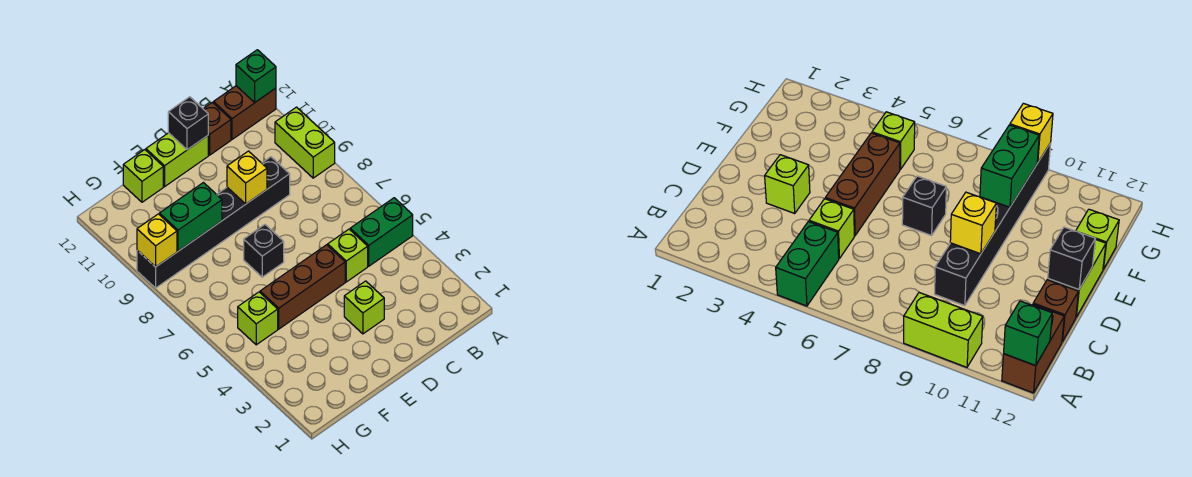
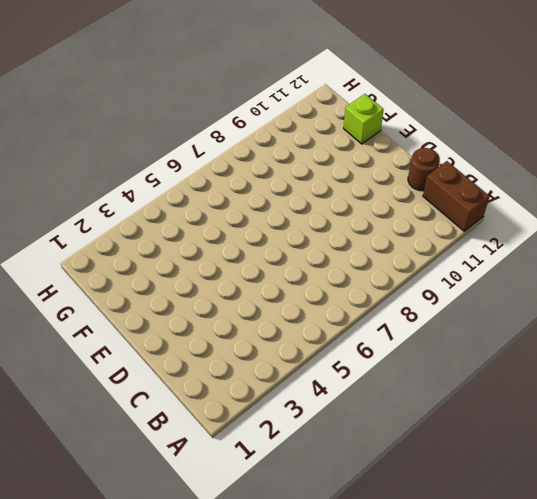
brown 1x1 round brick [408,148,440,191] -> brown 1x1 brick [203,102,231,155]
none -> green 1x2 brick [350,198,413,266]
none -> lime 1x2 brick [275,107,335,178]
none -> lime 1x1 brick [328,229,368,282]

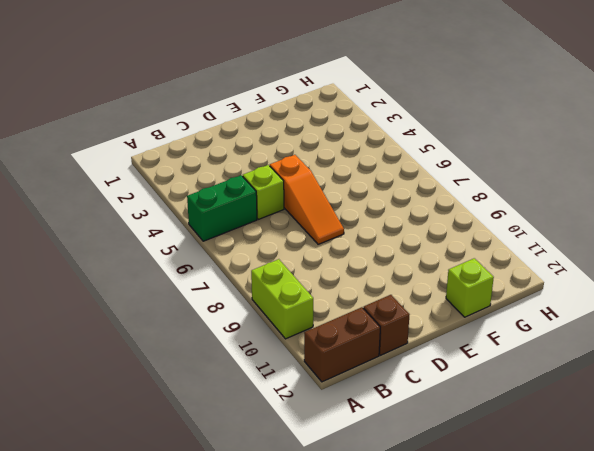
orange 1x3 slope [270,155,344,244] -> brown 1x3 brick [260,245,345,329]
none -> black 1x6 brick [137,157,290,288]
none -> lime 1x1 brick [344,281,384,334]
none -> lime 1x2 brick [146,133,208,187]

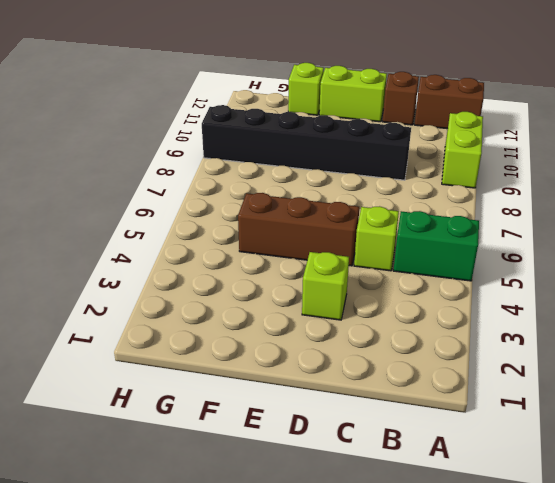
none -> black 1x1 brick [244,225,284,277]
none -> lime 1x1 brick [238,292,278,345]
none -> green 1x1 brick [236,50,276,103]

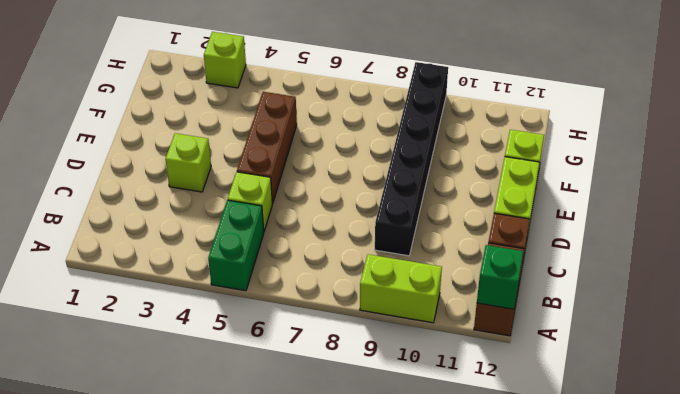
lime 1x1 brick [204,32,246,88] -> lime 1x1 brick moved to [238,292,278,345]
none -> black 1x1 brick [244,225,284,277]
none -> yellow 1x1 brick [227,151,267,204]
none -> black 1x1 brick [168,97,208,150]

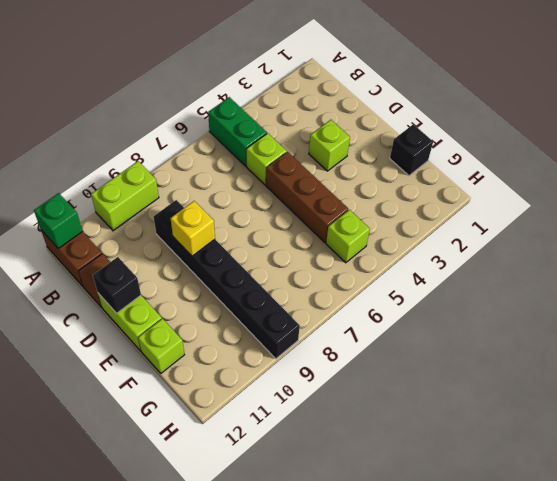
black 1x1 brick [390,124,433,176] -> black 1x1 brick moved to [244,225,284,277]
none -> green 1x2 brick [159,183,222,251]
none -> yellow 1x1 brick [137,214,177,267]

